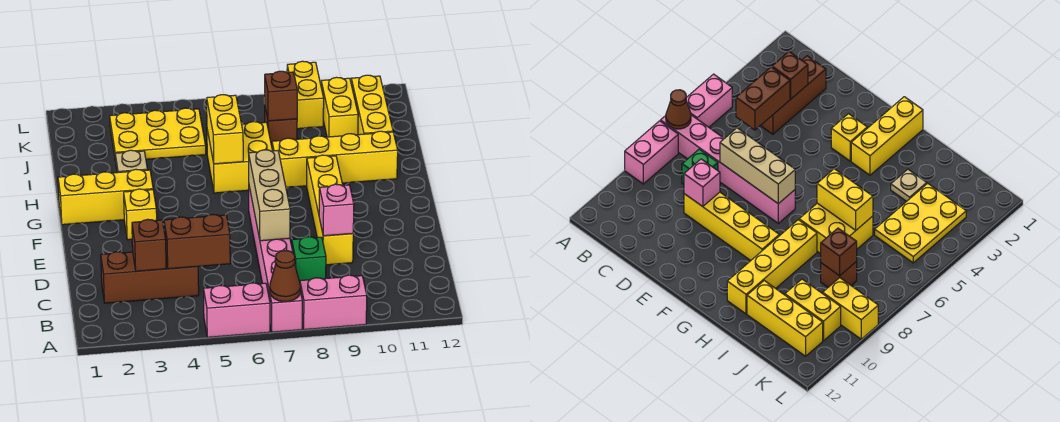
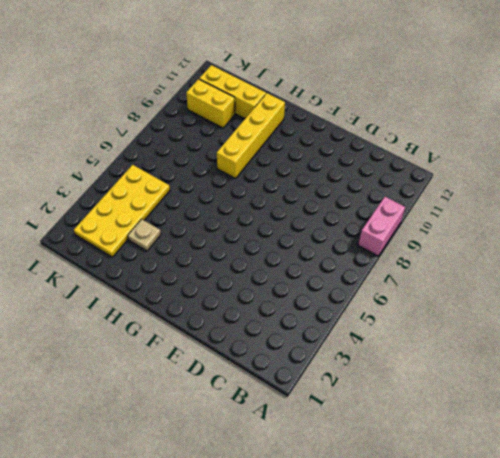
yellow 2x4 plate [74,165,170,257] -> yellow 2x3 plate [110,108,206,159]
none -> pink 1x2 brick [204,283,270,337]
none -> pink 1x6 brick [249,187,302,332]
none -> brown 1x3 brick [101,252,199,303]

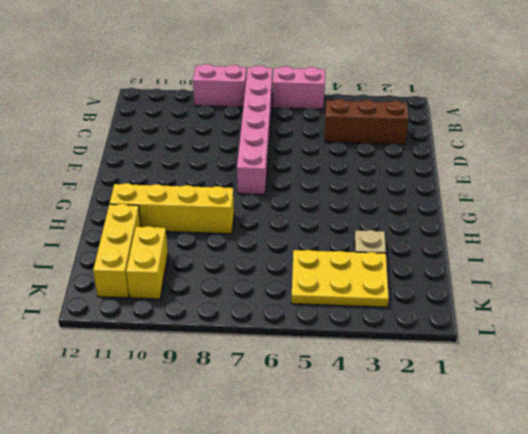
none -> green 1x1 brick [292,237,326,282]
none -> yellow 1x4 brick [307,155,353,265]
none -> yellow 1x1 brick [124,189,157,240]

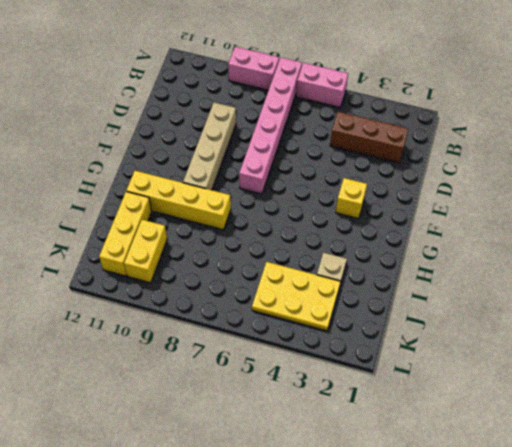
tan 1x4 brick [183,102,236,190] -> yellow 1x4 brick [307,155,353,265]
none -> green 1x1 brick [292,237,326,282]
none -> yellow 1x3 brick [58,169,153,225]
none -> yellow 2x2 brick [207,122,272,193]

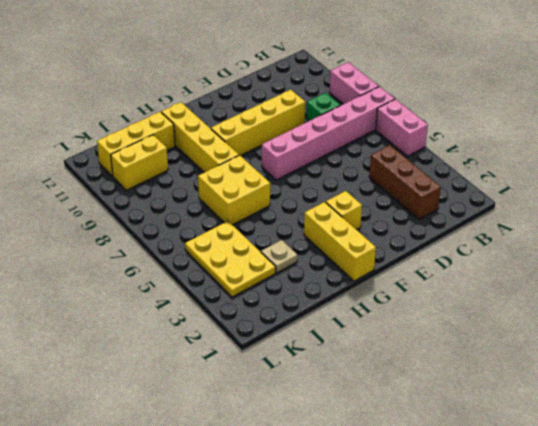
none -> brown 1x1 brick [265,108,297,146]
none -> yellow 1x2 brick [287,61,324,129]
none -> brown 1x1 cone [270,251,300,302]

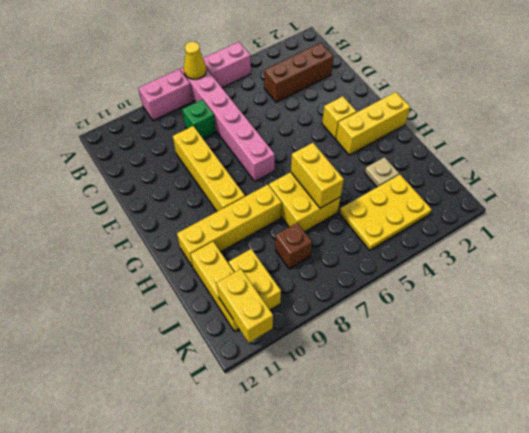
yellow 1x1 cone [184,42,206,79] -> brown 1x1 cone [270,251,300,302]
yellow 1x2 brick [217,269,273,343] -> yellow 1x2 brick moved to [287,61,324,129]
none -> brown 1x1 brick [132,219,166,271]
none -> brown 1x2 brick [164,214,230,269]
none -> tan 1x3 brick [249,150,290,241]

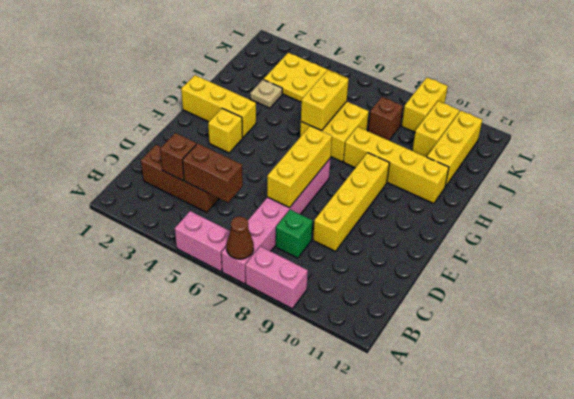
yellow 1x3 brick [267,126,332,208] -> tan 1x3 brick [249,150,290,241]
none -> pink 1x1 brick [319,184,354,236]
none -> brown 1x1 brick [265,71,297,121]

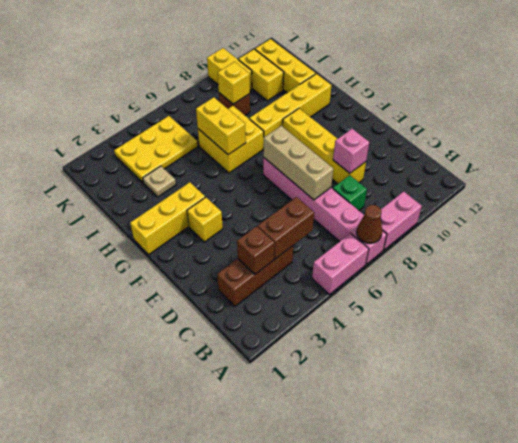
yellow 1x1 brick [218,62,250,104] -> brown 1x1 brick [265,71,297,121]

